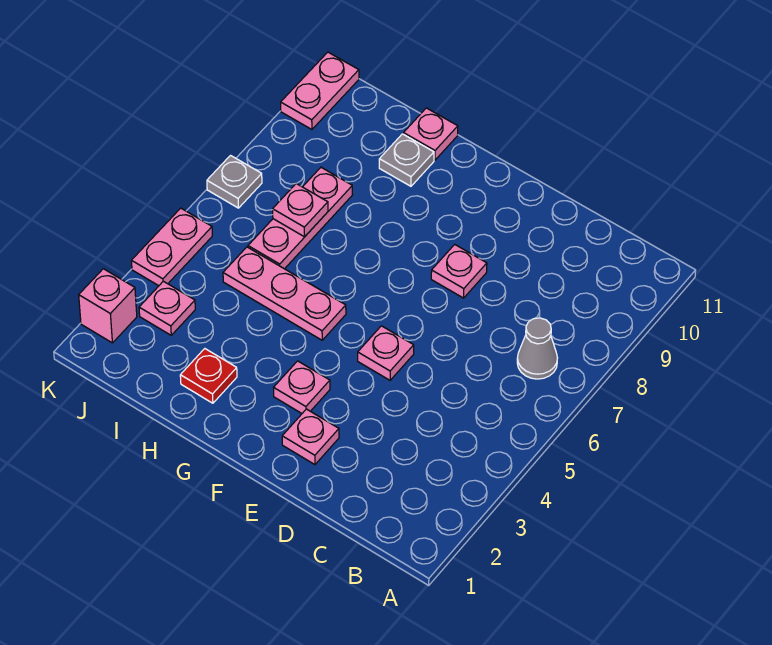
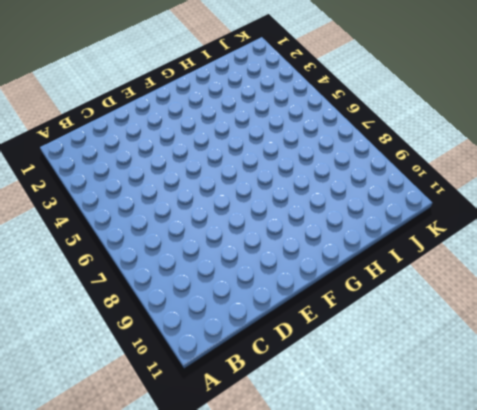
none -> grey 1x1 cone [517,318,557,379]
none -> pink 1x1 plate [282,409,339,465]
none -> pink 1x1 plate [358,326,414,380]

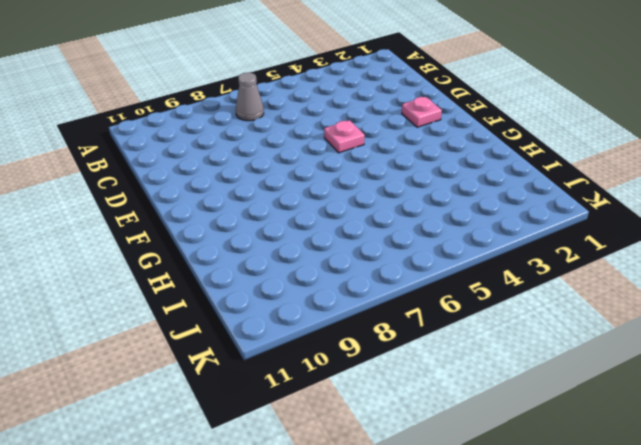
none -> pink 1x1 plate [431,244,487,298]
none -> pink 1x1 plate [274,361,330,413]
none -> pink 1x3 plate [223,247,346,340]

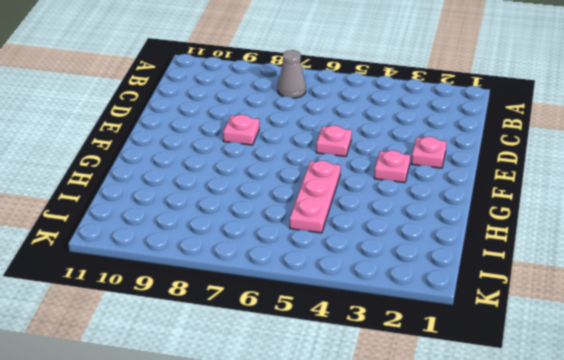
none -> red 1x1 plate [180,349,237,403]
none -> grey 1x1 plate [379,134,434,186]
none -> pink 1x1 plate [403,108,458,160]

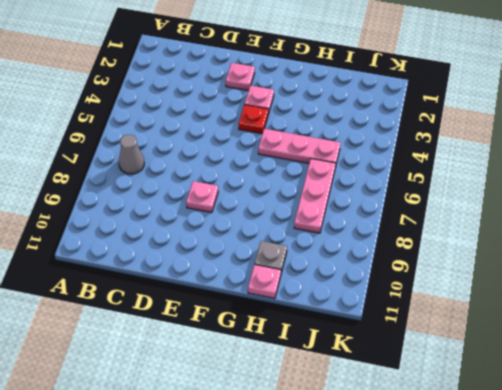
red 1x1 plate [239,105,268,134] -> red 1x1 plate moved to [180,349,237,403]
none -> pink 1x1 plate [358,326,414,380]
none -> pink 1x1 plate [139,281,195,335]
none -> pink 1x1 brick [79,269,137,343]

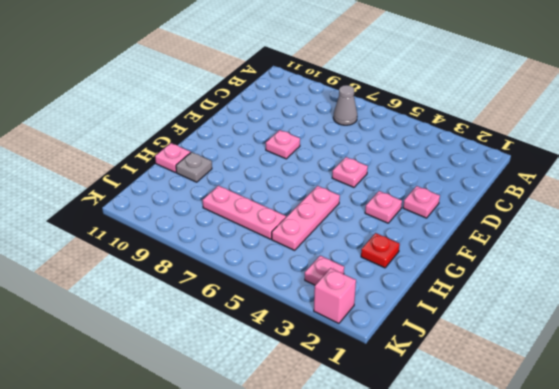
none -> pink 1x2 plate [132,208,212,286]
none -> grey 1x1 plate [207,156,262,208]
none -> pink 1x2 plate [281,52,359,129]

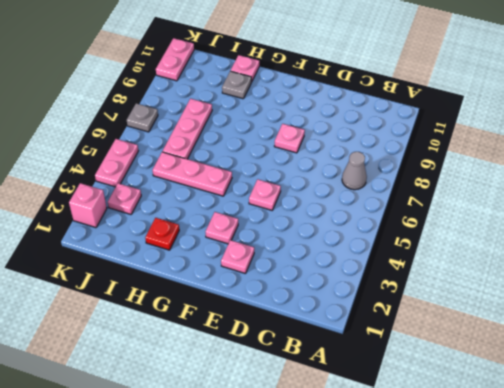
none -> pink 1x1 plate [273,183,328,237]

